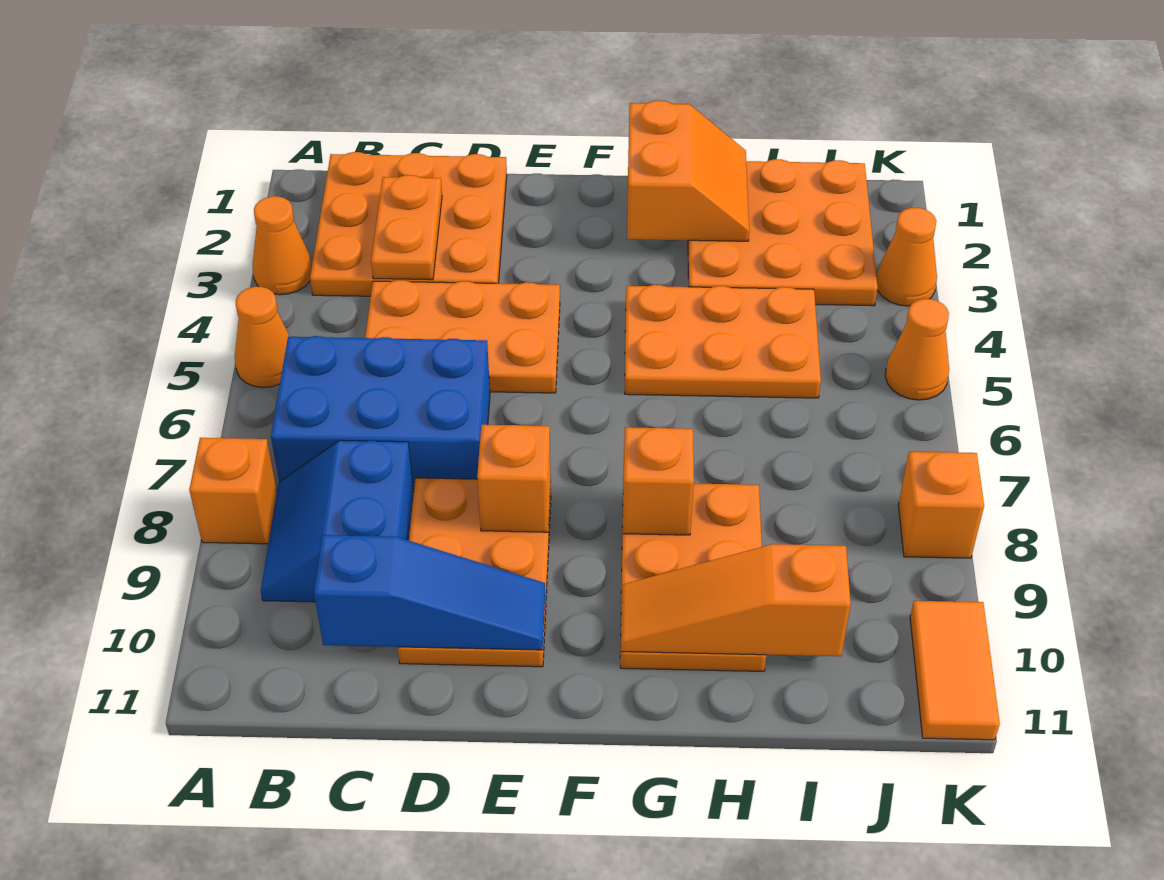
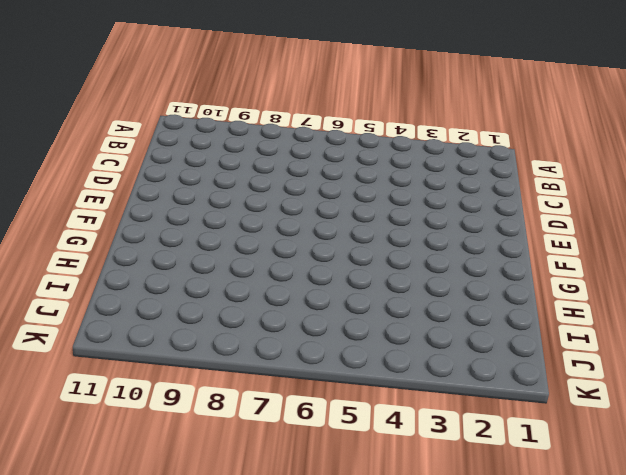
none -> orange 1x1 cone [252,196,312,295]
none -> orange 1x1 cone [235,287,290,387]
none -> orange 1x1 brick [189,438,277,544]

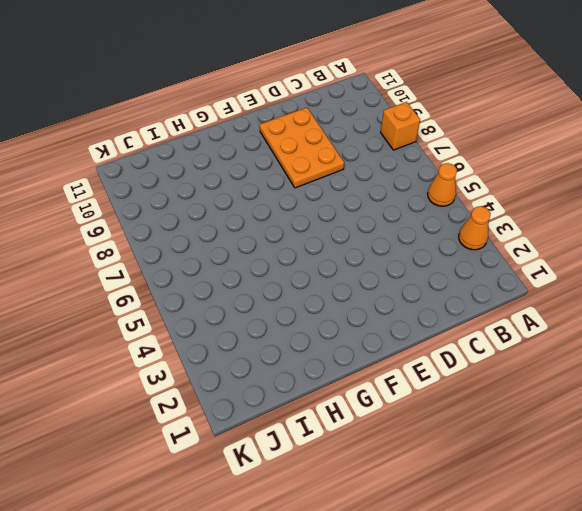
none -> orange 3x3 plate [310,152,507,296]
none -> blue 2x3 brick [271,336,490,492]
none -> blue 2x2 slope [261,440,414,602]

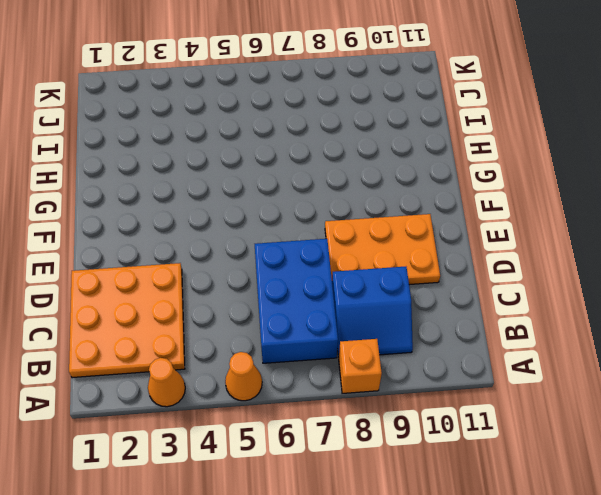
none -> orange 2x3 plate [365,280,560,393]
none -> orange 2x3 plate [625,285,821,398]
none -> orange 2x3 plate [620,483,766,671]

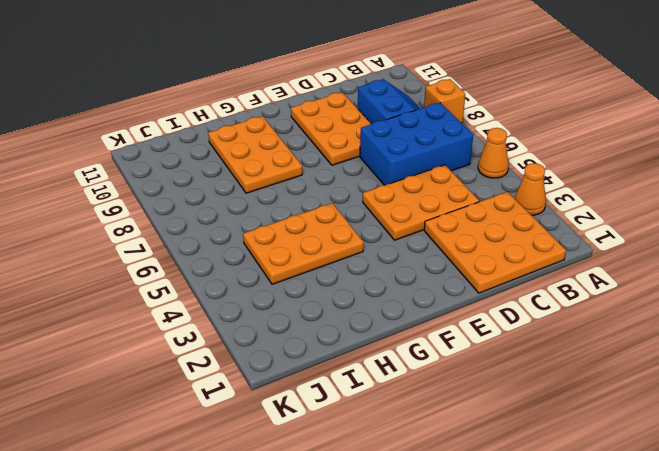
none -> orange 3x3 plate [688,159,878,306]
none -> orange 1x1 cone [877,208,937,306]
none -> orange 1x1 cone [885,299,949,400]

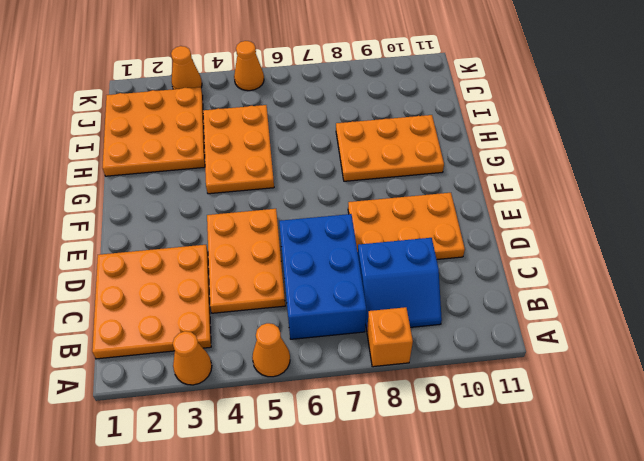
none -> orange 1x1 brick [898,452,984,558]
none -> orange 1x2 tile [910,601,1000,740]
none -> orange 1x2 plate [371,175,442,280]

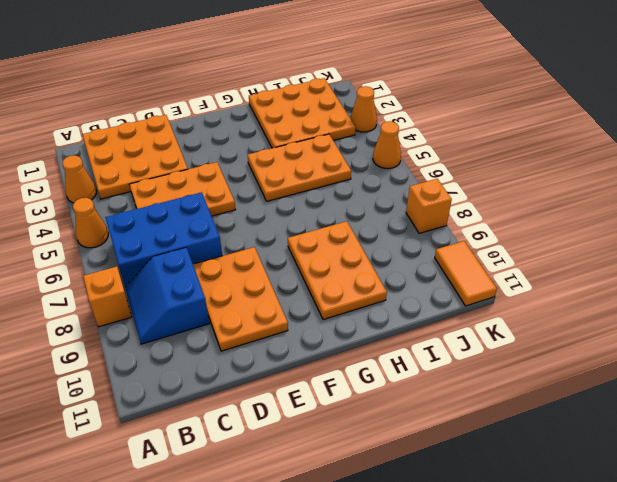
none -> orange 1x2 plate [371,175,442,280]
none -> blue 1x3 slope [314,535,545,650]
none -> orange 1x1 brick [477,425,551,532]

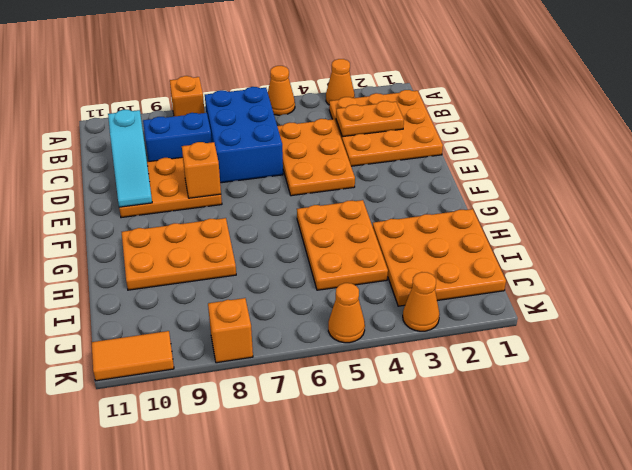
cyan 1x3 slope [108,110,152,207] -> blue 1x3 slope [314,535,545,650]
none -> orange 2x2 slope [627,100,749,241]
none -> orange 1x1 brick [623,427,694,535]
none -> orange 1x3 slope [621,544,851,656]

